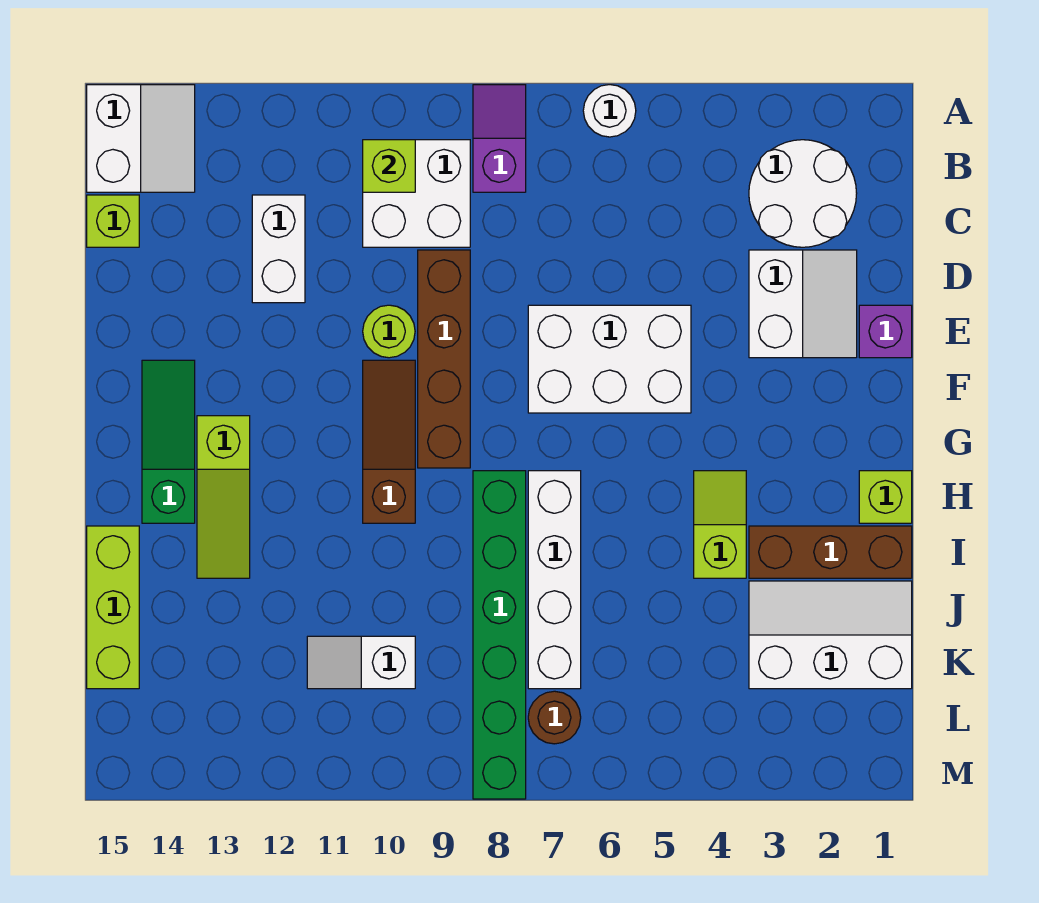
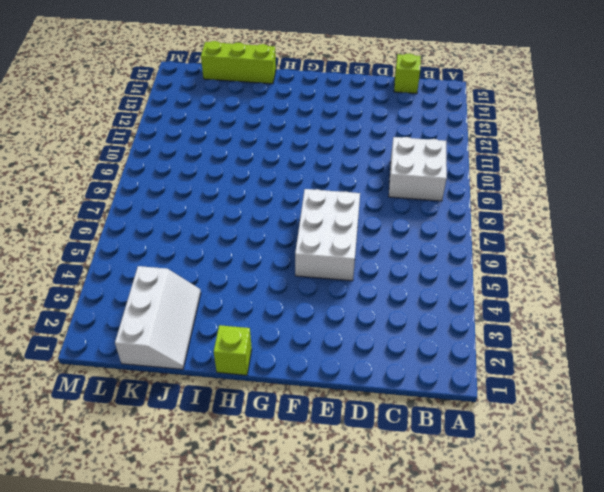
none -> white 1x1 round brick [583,85,636,137]
none -> purple 1x2 slope [473,85,526,192]
none -> white 2x2 slope [87,85,195,192]

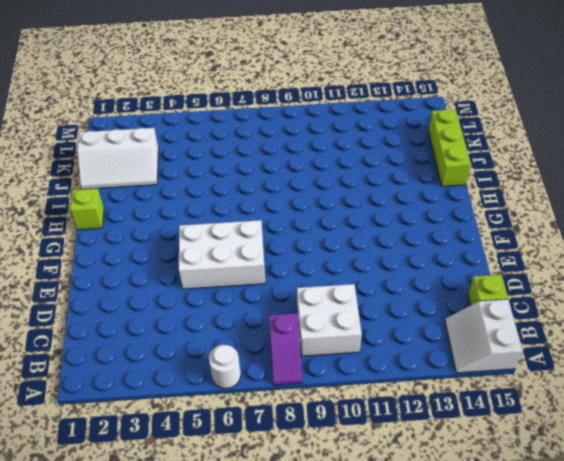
none -> white 2x2 round brick [749,140,857,247]
none -> white 1x2 brick [252,195,305,303]
none -> white 2x2 slope [749,250,857,358]

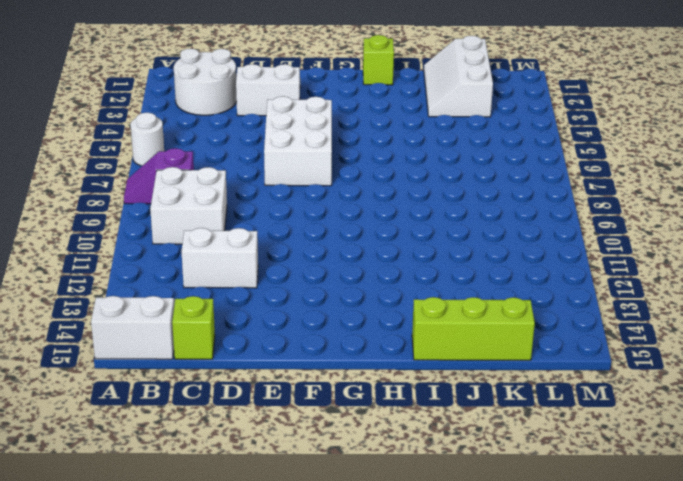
none -> brown 1x4 brick [418,250,470,468]
none -> purple 1x1 brick [859,305,912,358]
none -> lime 1x1 round brick [363,305,415,358]

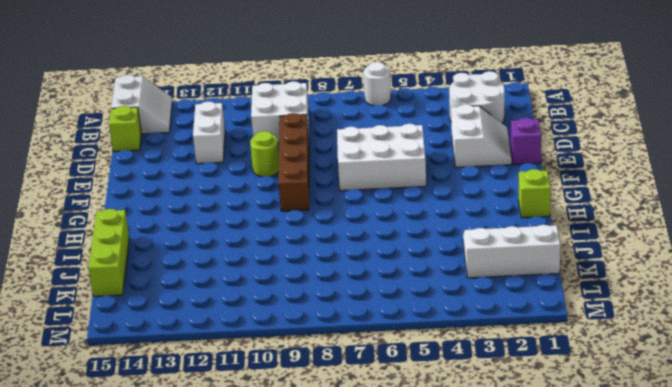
none -> purple 1x2 slope [473,85,526,192]
none -> brown 1x3 slope [363,360,415,523]
none -> green 1x3 slope [142,360,195,523]

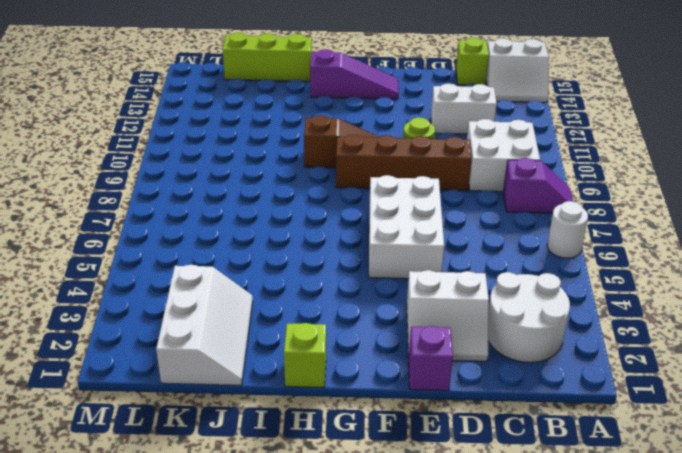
purple 1x3 slope [310,49,399,99] -> green 1x3 slope [142,360,195,523]
none -> lime 1x3 slope [197,416,250,578]
none -> lime 1x2 slope [694,471,746,578]
none -> white 1x4 brick [528,471,581,689]

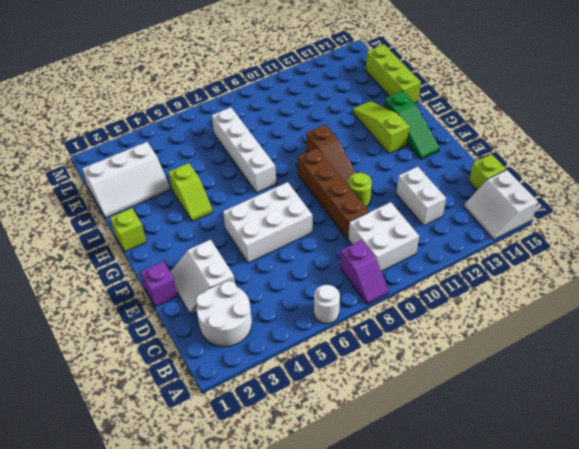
none -> green 1x6 brick [473,471,526,799]
none -> brown 1x3 brick [749,526,912,578]
none -> white 1x2 slope [307,636,415,689]

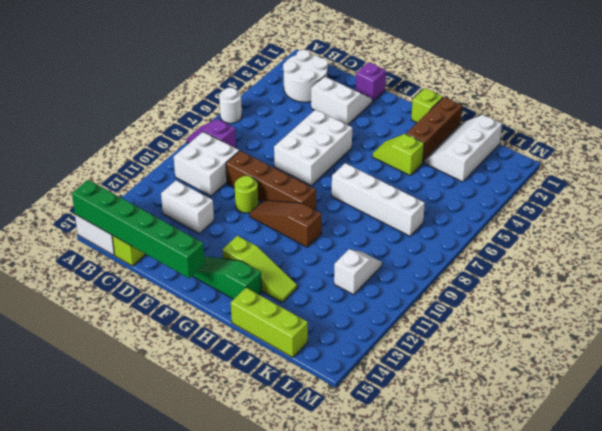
green 1x6 brick [72,180,205,278] -> green 1x6 brick moved to [473,471,526,799]
white 1x2 slope [334,249,382,295] -> white 1x2 slope turned to [307,636,415,689]
none -> brown 1x1 round brick [528,691,581,744]
none -> lime 1x1 brick [363,140,415,192]

